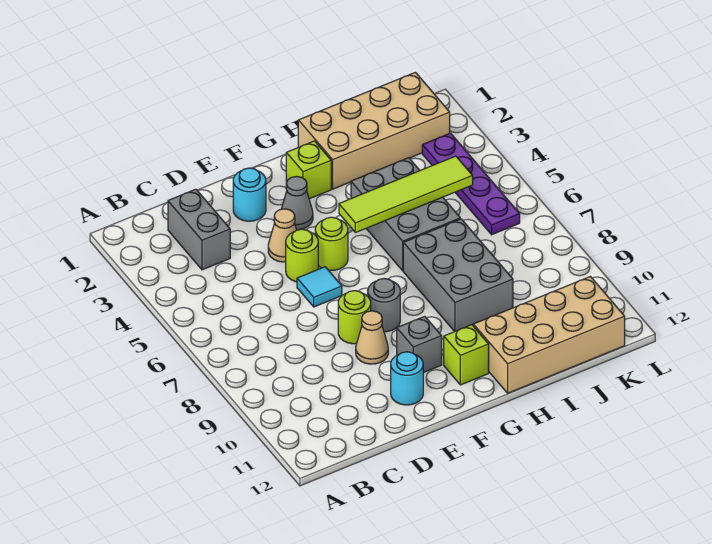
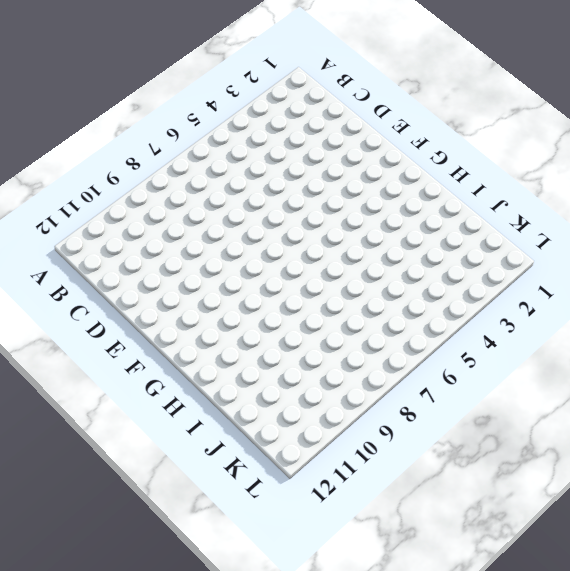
none -> grey 1x2 brick [168,189,230,270]
none -> cyan 1x1 round brick [233,168,266,221]
none -> tan 1x1 cone [268,209,296,262]

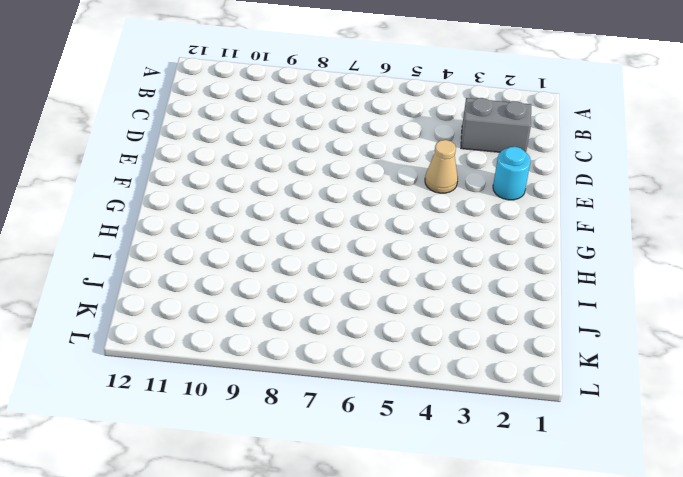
none -> lime 1x1 round brick [286,229,318,282]
none -> cyan 1x1 tile [297,267,342,307]
none -> lime 1x1 round brick [338,291,371,344]

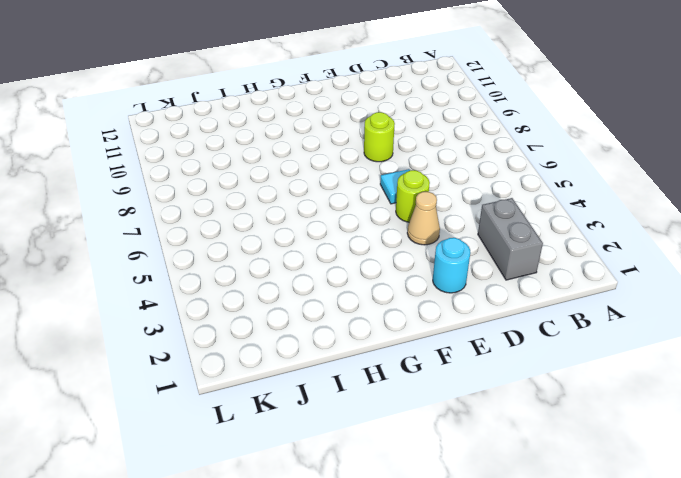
none -> tan 1x1 cone [356,311,388,364]
none -> cyan 1x1 round brick [391,352,423,405]
none -> grey 1x1 cone [281,176,313,230]

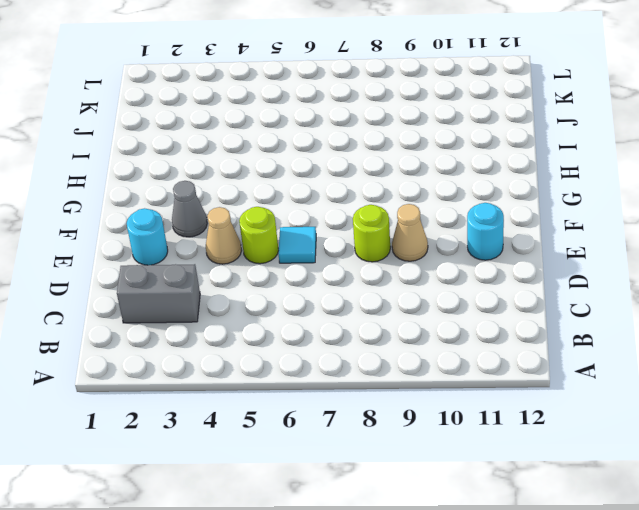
none -> lime 1x1 round brick [315,217,348,270]
none -> grey 1x1 round brick [368,279,400,332]
none -> grey 1x1 brick [397,316,442,373]

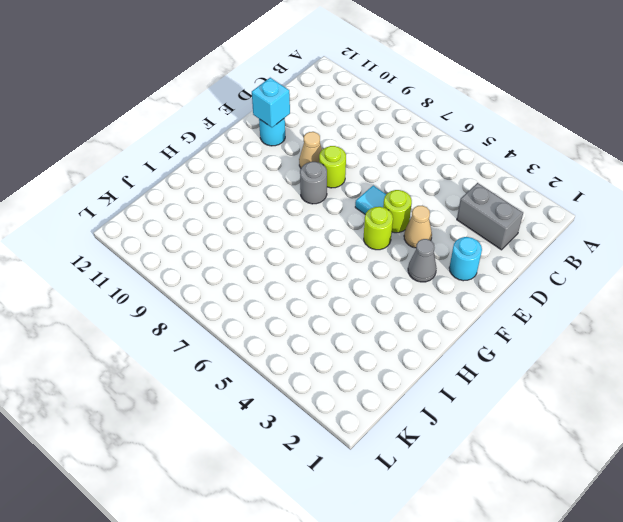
cyan 1x1 brick [252,78,290,127] -> none
none -> grey 1x1 brick [397,316,442,373]
none -> lime 1x1 brick [286,141,331,199]
none -> lime 1x1 brick [444,325,489,385]

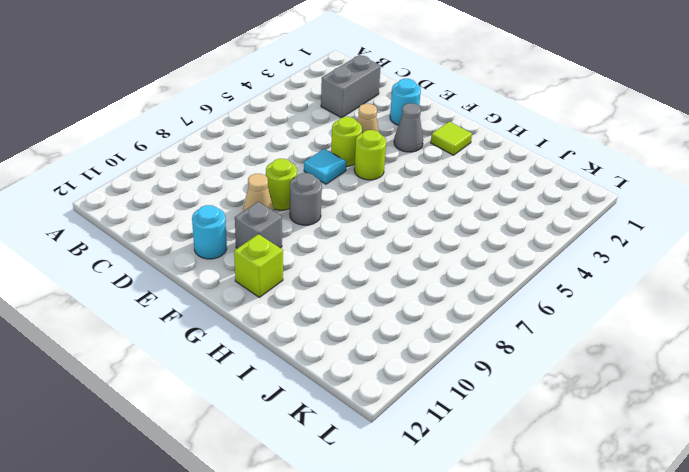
lime 1x1 tile [431,121,472,155] -> lime 1x1 brick [286,141,331,199]
none -> tan 2x4 brick [298,72,450,189]
none -> grey 2x3 brick [351,158,460,271]
none -> grey 2x3 brick [403,219,513,332]

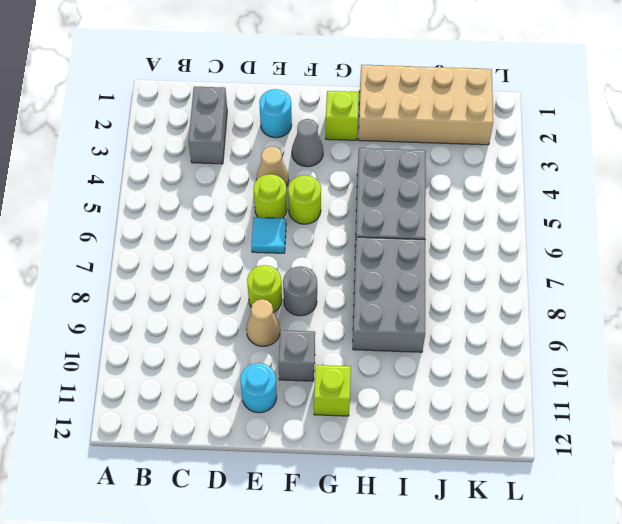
none -> tan 2x4 brick [473,277,625,393]
none -> purple 1x4 plate [422,133,520,235]
none -> lime 1x4 tile [339,156,473,233]

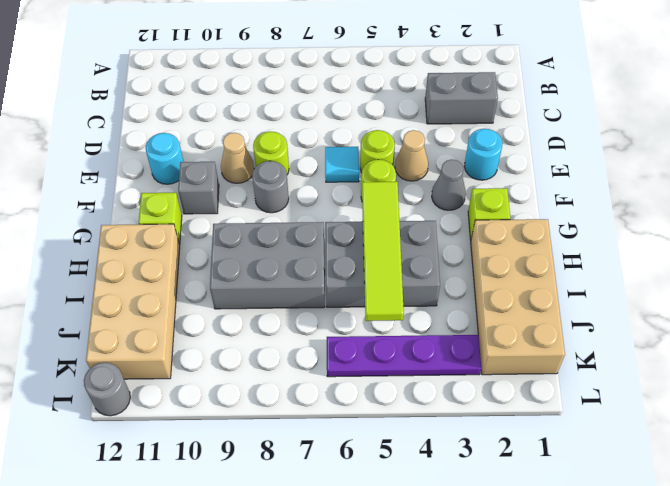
grey 1x1 round brick [84,362,130,416] -> none

